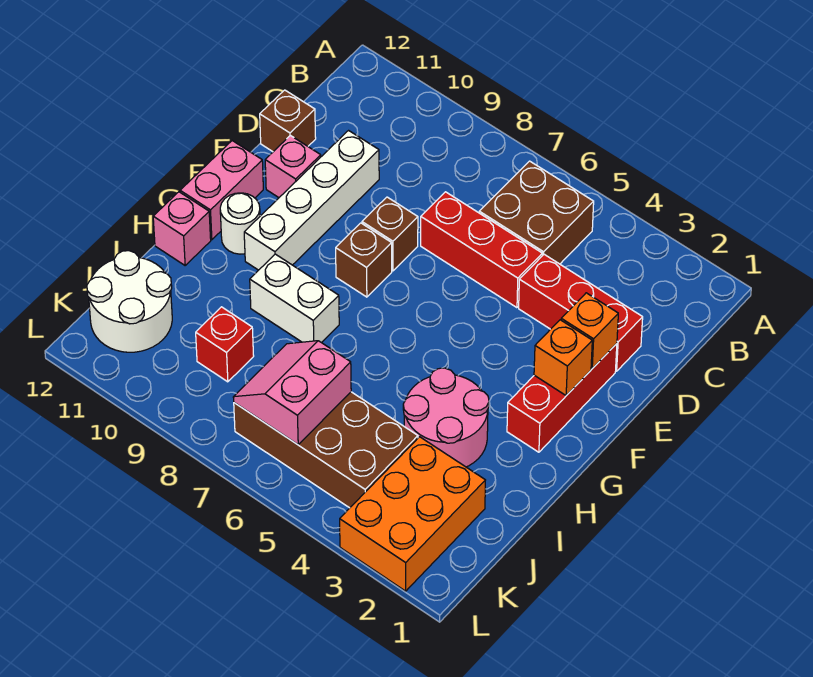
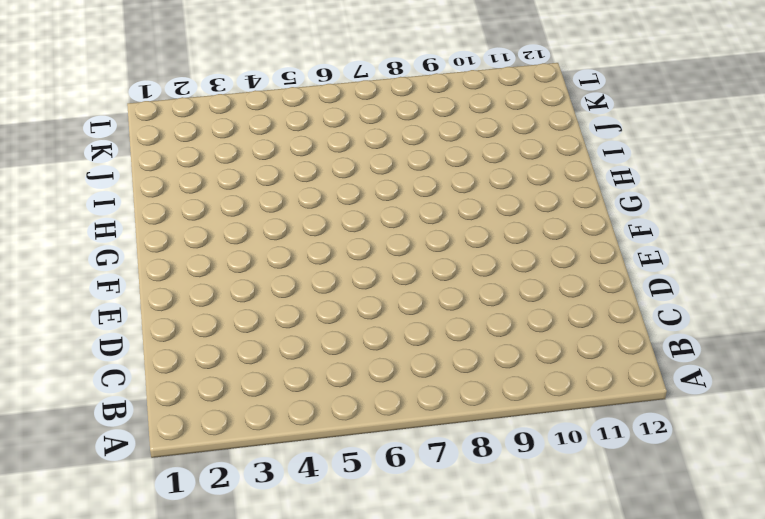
none -> brown 2x2 brick [479,161,594,264]
none -> red 1x3 brick [519,254,643,371]
none -> red 1x3 brick [421,192,542,308]

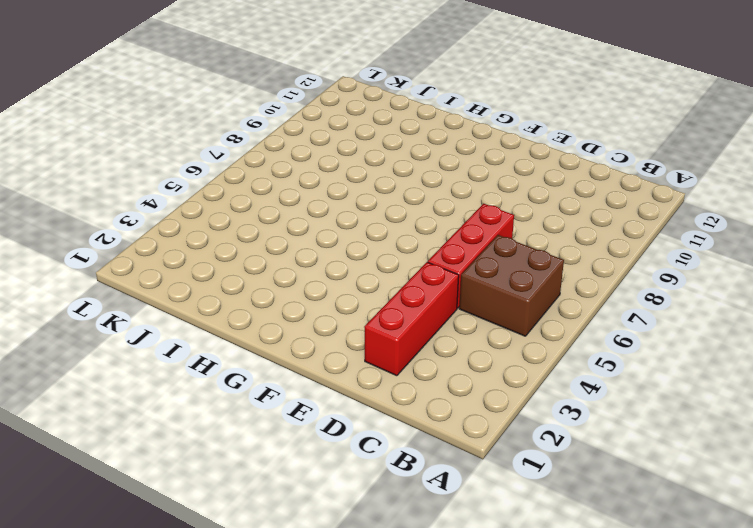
none -> white 1x4 brick [244,131,379,270]
none -> brown 1x1 brick [260,90,316,152]
none -> red 1x3 brick [507,344,617,452]

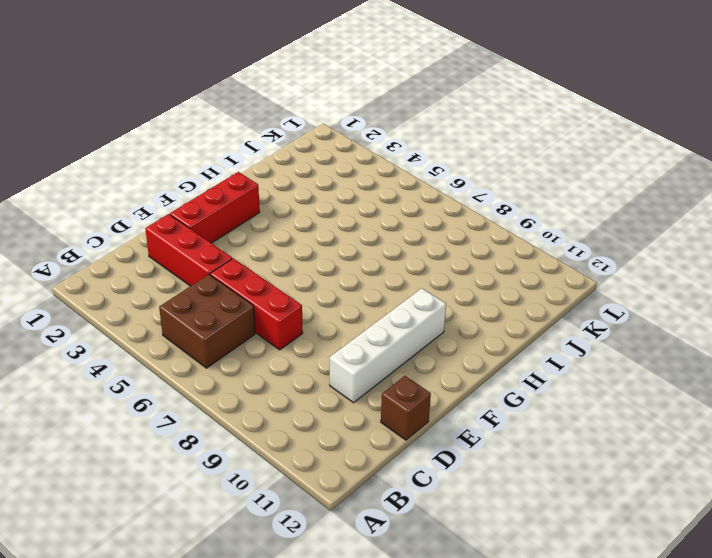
none -> brown 1x1 brick [362,197,418,271]
none -> pink 1x1 brick [265,135,321,198]
none -> brown 1x1 brick [336,223,392,297]

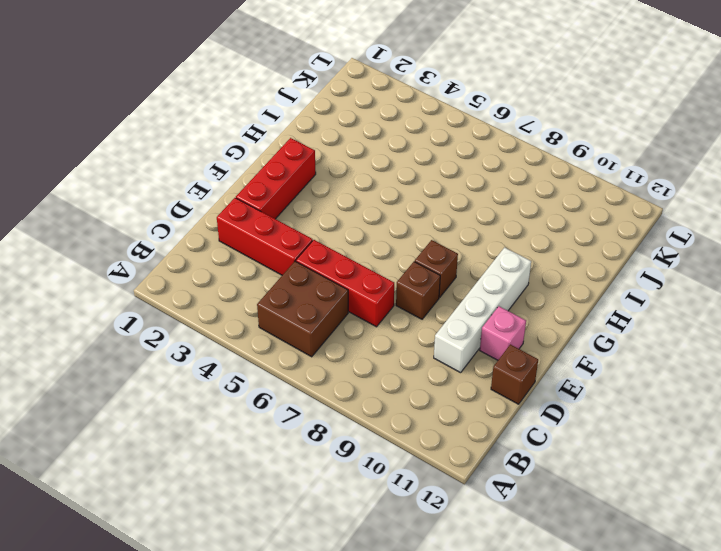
none -> pink 1x2 brick [180,141,263,240]
none -> white 1x1 round brick [220,193,260,254]
none -> pink 2x2 round brick [403,368,489,467]

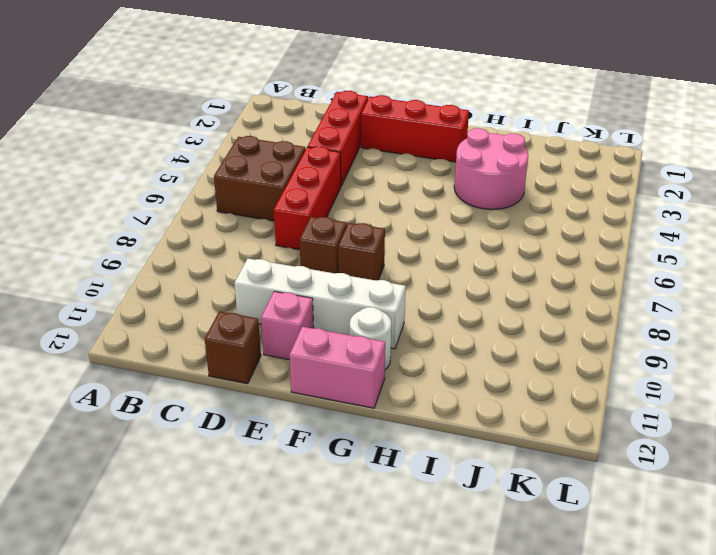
none -> white 1x2 brick [250,254,339,343]
none -> pink 1x1 brick [153,192,211,265]
none -> orange 2x3 brick [340,437,485,591]

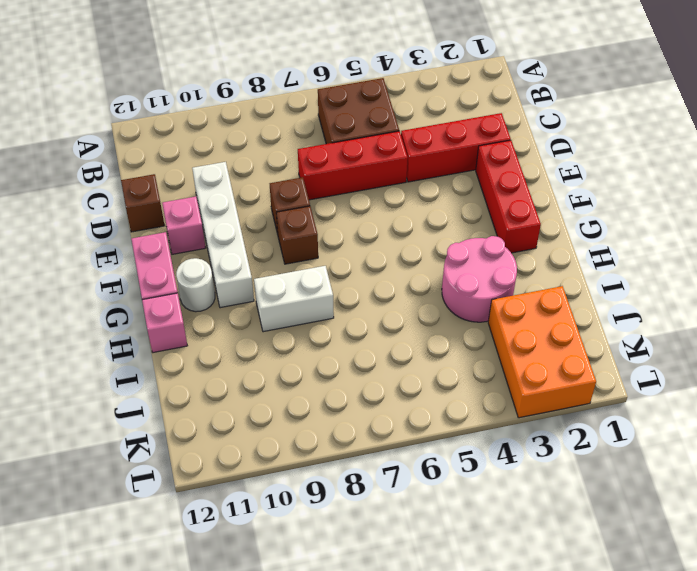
none -> brown 2x4 brick [234,392,418,508]
none -> red 1x1 brick [196,307,254,382]
none -> white 2x2 round brick [87,251,172,352]

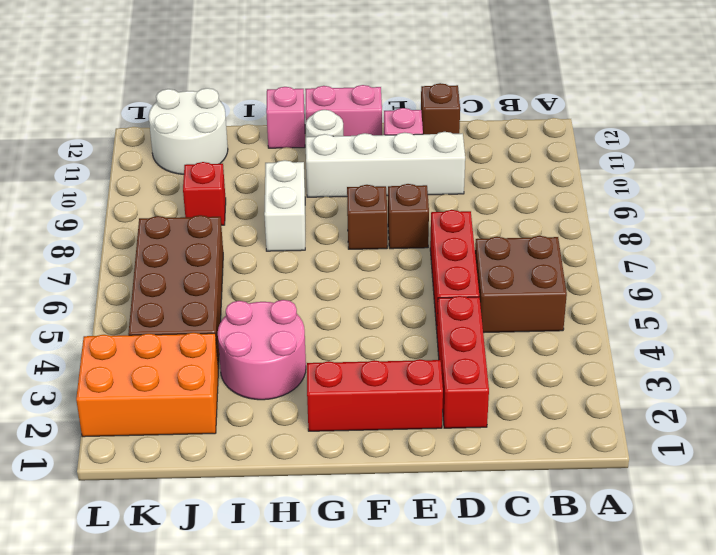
none -> orange 1x1 brick [561,293,618,368]
none -> orange 1x1 brick [534,320,592,395]
none -> pink 2x2 slope [233,341,351,445]

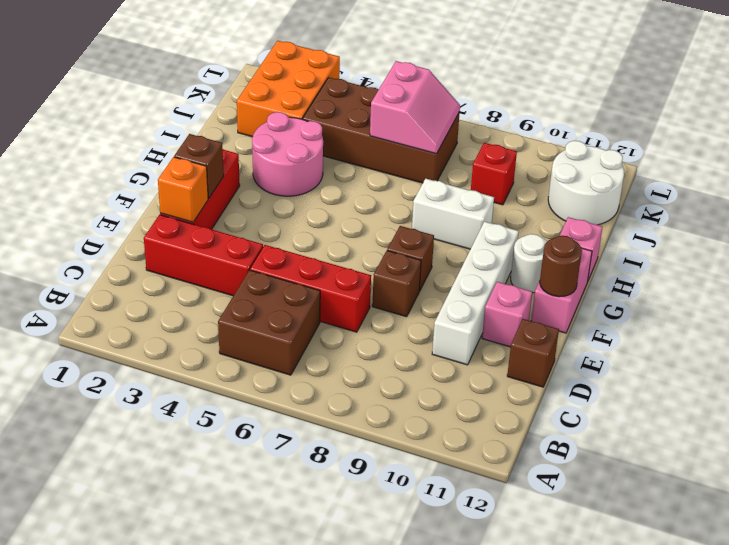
brown 1x1 brick [174,134,224,198] -> orange 1x1 brick [534,320,592,395]
brown 1x1 round brick [540,236,582,297] -> none

